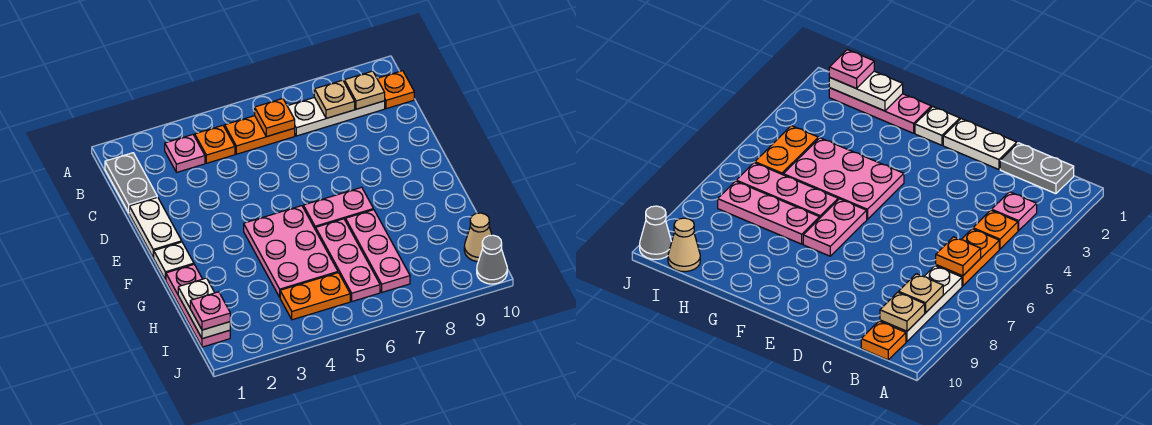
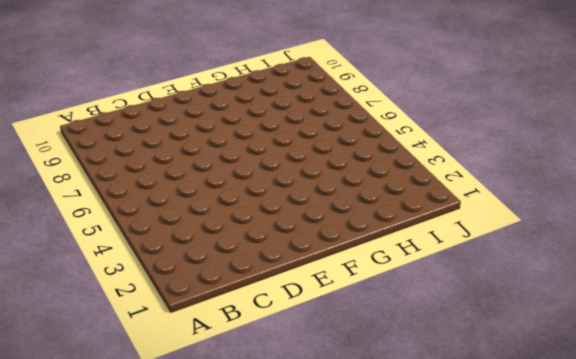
none -> grey 1x2 plate [105,153,157,212]
none -> pink 1x1 plate [165,135,205,172]
none -> orange 1x1 plate [195,125,235,163]

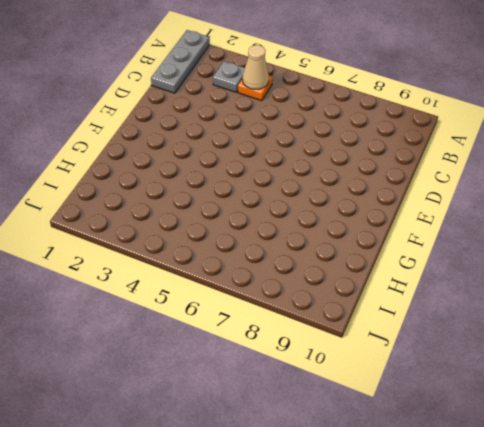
grey 1x3 plate [151,30,210,93] -> grey 1x2 plate [105,153,157,212]
grey 1x1 plate [213,61,245,92] -> pink 1x1 plate [165,135,205,172]
tan 1x1 cone [242,45,269,89] -> tan 1x1 cone moved to [464,213,492,262]
none -> orange 1x2 plate [225,116,295,154]
none -> white 1x3 plate [288,97,385,136]
none -> orange 1x1 plate [377,71,414,109]

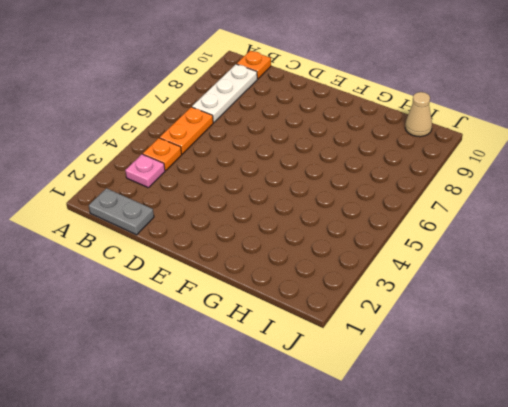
none -> white 1x2 plate [129,197,182,257]
none -> white 1x1 plate [153,242,194,280]
none -> pink 2x3 plate [244,206,338,297]

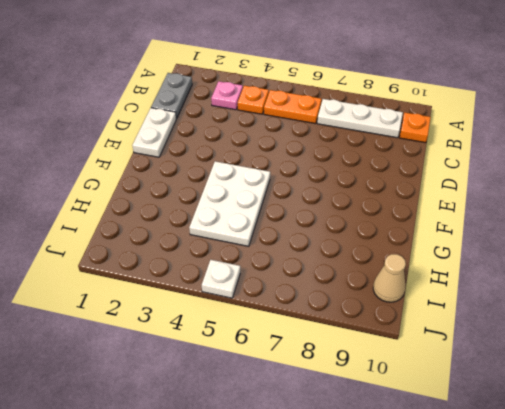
white 2x3 plate [189,161,270,246] -> pink 2x3 plate [244,206,338,297]
white 1x1 plate [202,260,240,298] -> white 1x1 plate moved to [153,242,194,280]
none -> pink 1x2 plate [303,187,373,230]
none -> pink 1x3 plate [166,265,230,347]
none -> pink 1x3 plate [316,219,380,301]

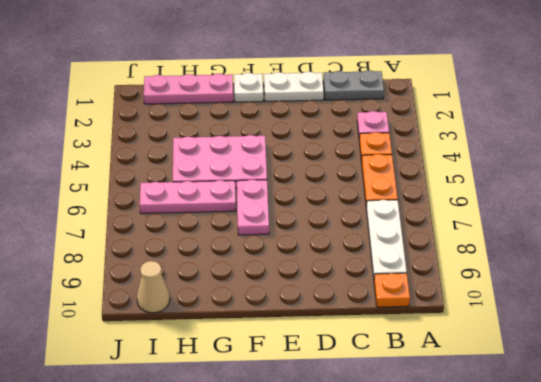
none -> pink 1x3 plate [346,210,410,292]
none -> orange 1x2 plate [280,273,350,320]
none -> grey 1x1 cone [477,235,507,284]

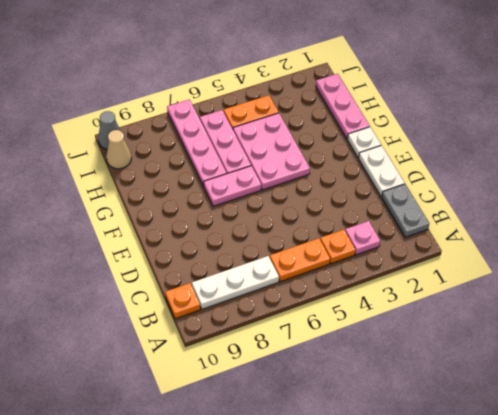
pink 1x4 plate [167,99,227,186] -> pink 1x3 plate [346,210,410,292]
none -> orange 1x1 plate [255,99,295,137]
none -> tan 1x1 plate [314,80,355,118]
none -> tan 1x1 plate [344,71,385,109]

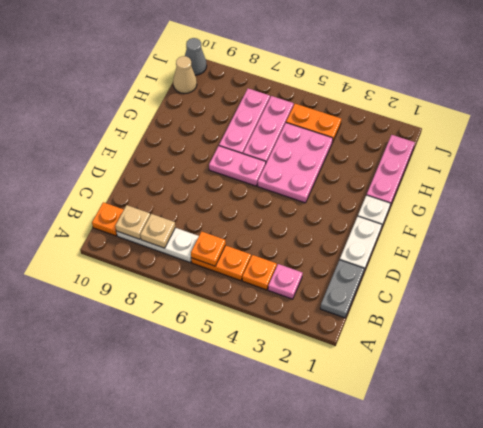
none -> white 1x2 plate [178,278,230,339]
none -> pink 1x1 plate [190,292,230,330]

